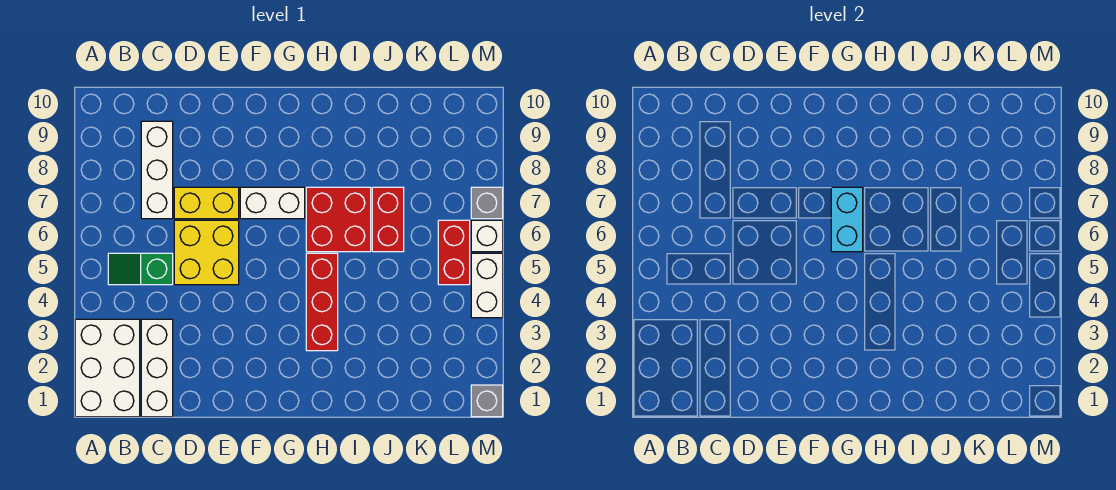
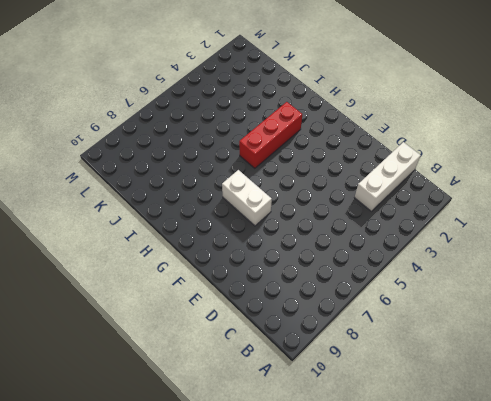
none -> white 2x3 brick [75,319,140,417]
none -> green 1x2 slope [108,253,173,285]
none -> white 1x3 brick [141,121,173,219]

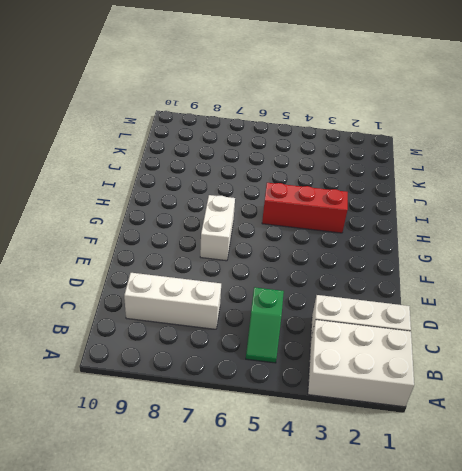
none -> yellow 2x2 brick [174,220,239,285]
none -> yellow 1x2 brick [174,187,239,219]
none -> red 2x2 brick [306,187,371,252]

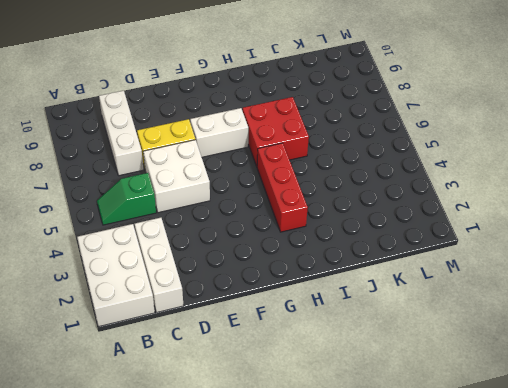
white 2x2 brick [143,140,210,213] -> yellow 2x2 brick [174,220,239,285]
none -> red 1x2 brick [372,187,404,252]
none -> red 1x2 brick [438,220,470,285]
none -> grey 1x1 brick [471,385,503,417]

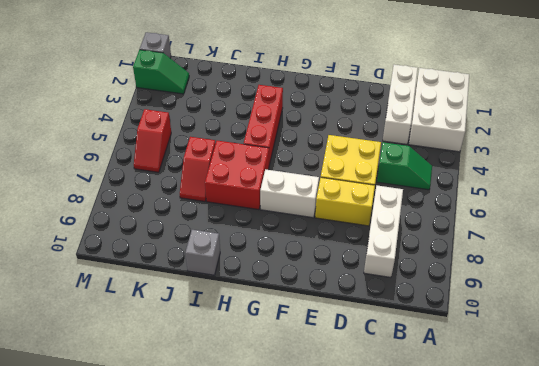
grey 1x1 brick [185,230,220,275] -> grey 1x1 brick moved to [471,187,503,219]
red 1x2 slope [180,137,216,202] -> red 1x2 brick [372,187,404,252]
green 1x2 slope [133,50,189,94] -> none
red 1x2 slope [134,109,171,172] -> red 1x2 brick [438,220,470,285]
none -> white 1x2 brick [471,253,503,318]
none -> white 1x1 brick [471,220,503,252]
none -> cyan 1x2 brick [831,187,863,252]

